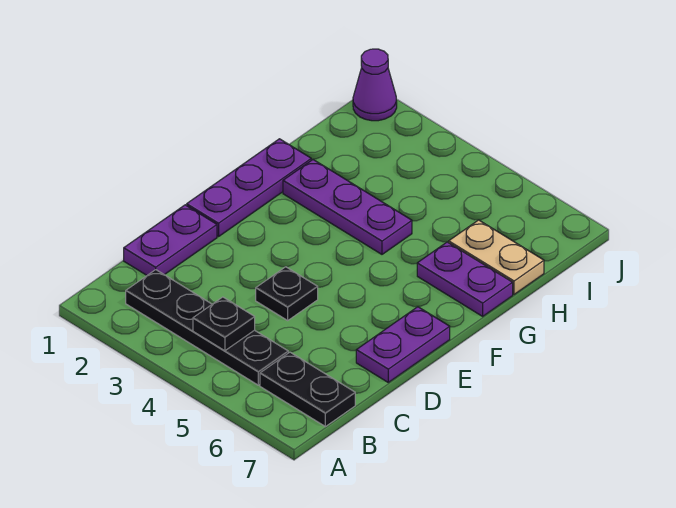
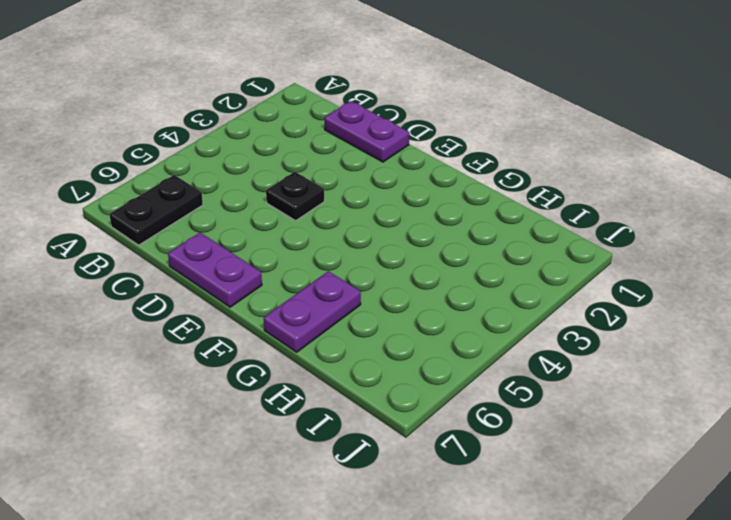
none -> black 1x4 plate [126,270,288,385]
none -> purple 1x3 plate [187,139,311,237]

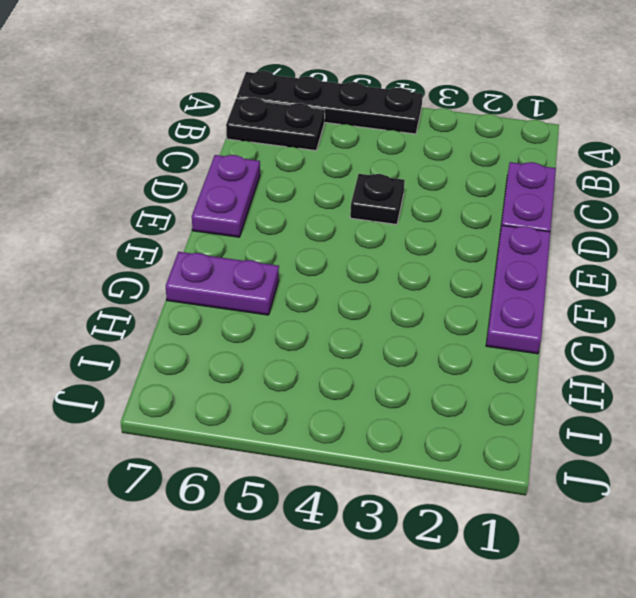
black 1x4 plate [237,71,423,134] -> black 1x4 plate moved to [126,270,288,385]
none -> purple 1x3 plate [283,160,412,254]
none -> tan 1x2 plate [449,220,544,294]

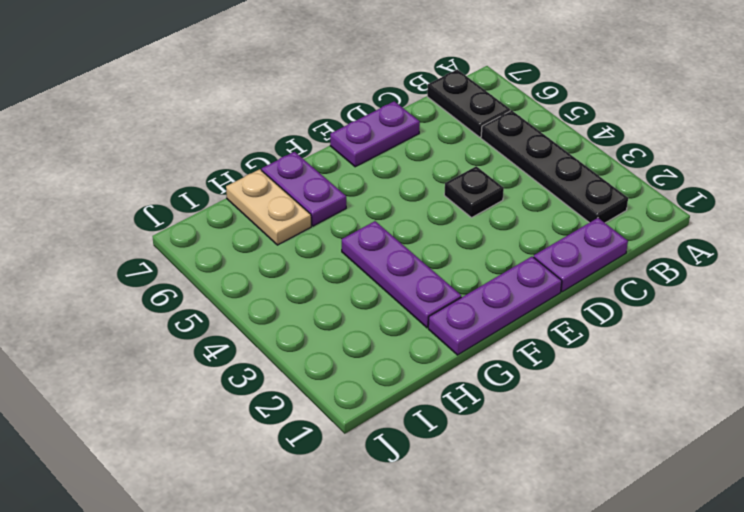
none -> purple 1x1 cone [353,49,397,121]
none -> black 1x1 plate [193,297,255,351]

